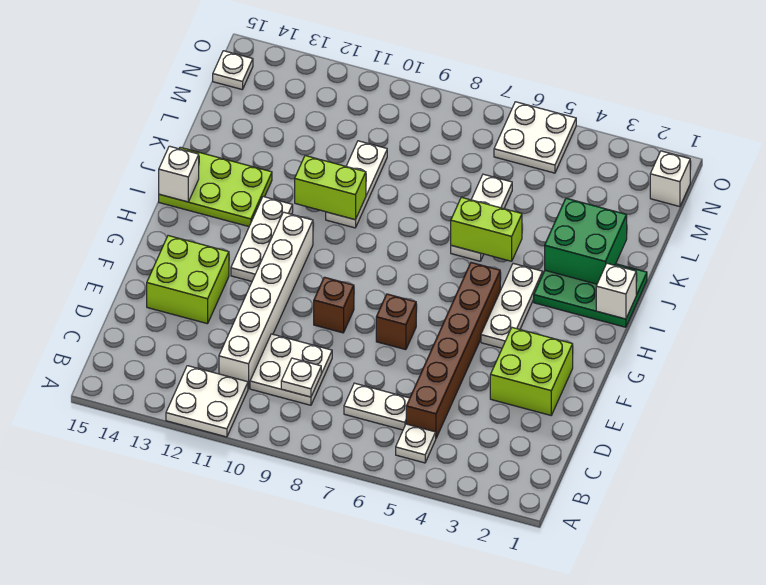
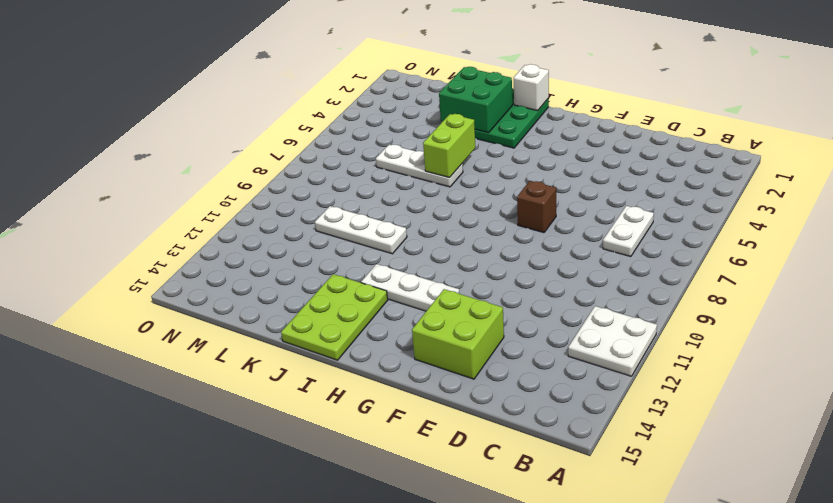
none -> white 1x1 plate [396,424,436,463]
none -> brown 1x6 brick [406,263,500,438]
none -> white 2x2 plate [250,334,332,405]

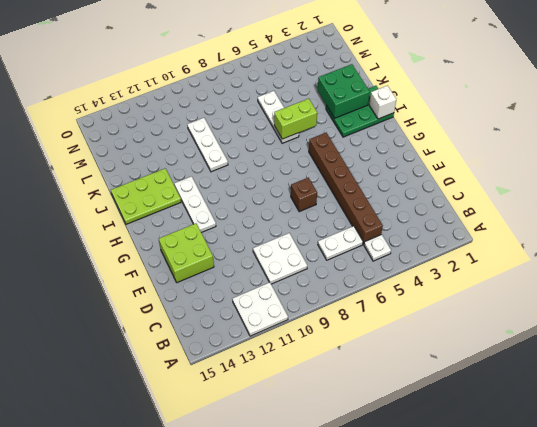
none -> white 1x6 brick [219,212,313,389]
none -> lime 2x2 brick [490,328,573,415]
none -> brown 1x1 brick [314,277,354,333]

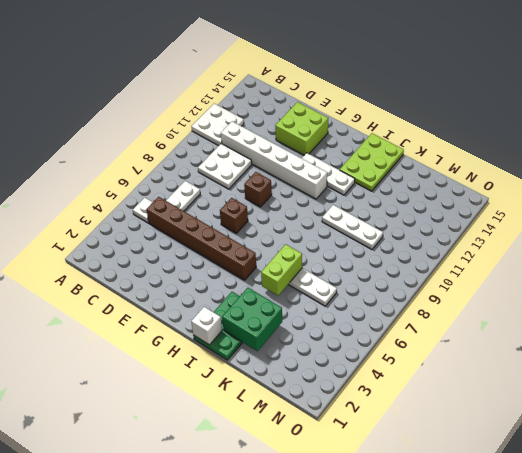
none -> lime 2x2 brick [490,328,573,415]
none -> white 1x3 plate [481,263,543,348]
none -> white 1x1 brick [650,151,690,207]

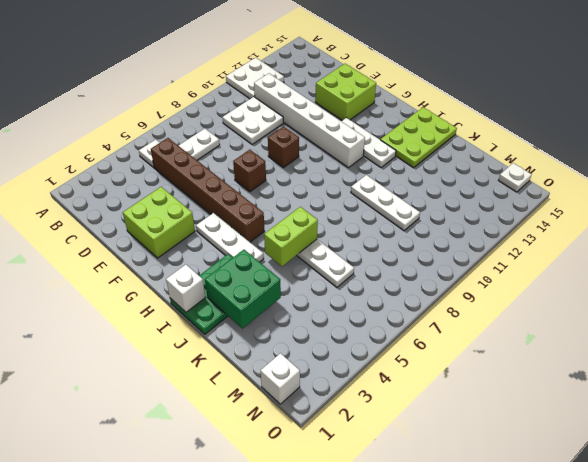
none -> white 2x2 plate [494,102,576,173]
none -> white 1x1 plate [281,358,321,397]
none -> white 1x1 brick [159,146,199,202]

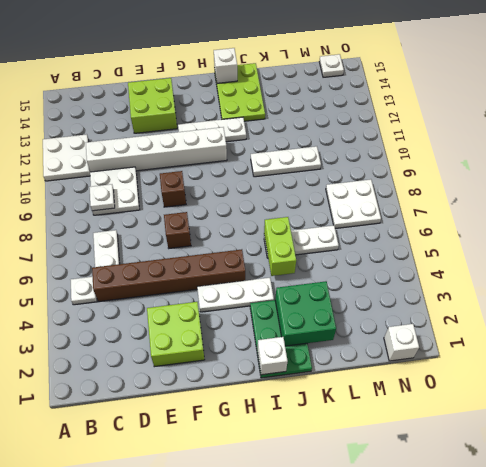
white 2x2 plate [326,179,381,228] -> white 2x2 plate moved to [494,102,576,173]
none -> lime 1x2 brick [295,156,366,220]

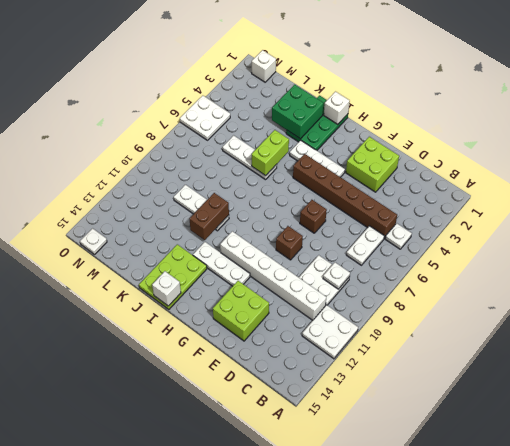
brown 1x2 brick [190,193,229,240] -> lime 1x2 brick [295,156,366,220]

